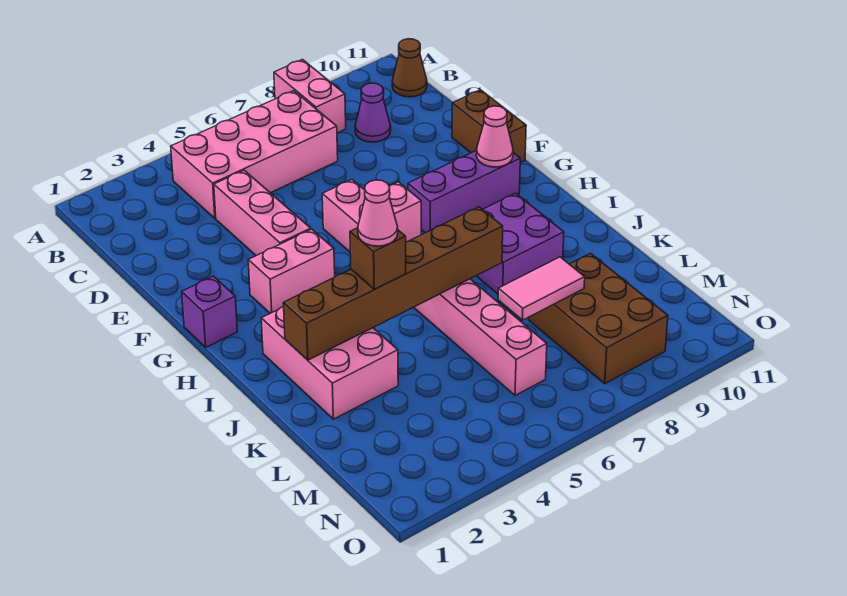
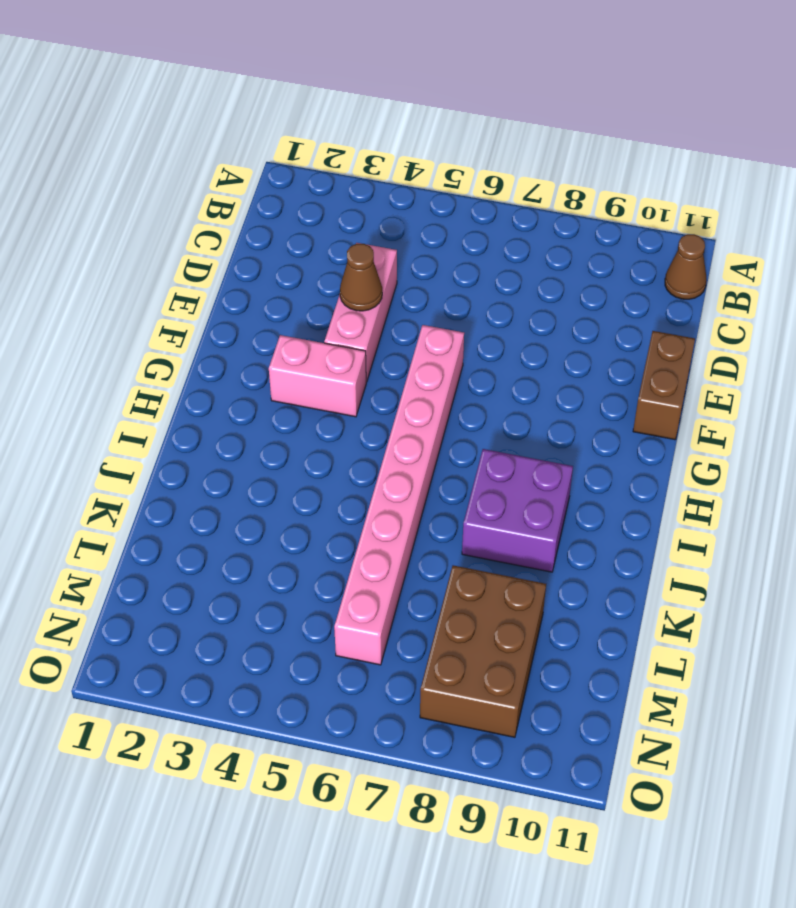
brown 1x1 cone [340,244,382,311] -> none
none -> pink 1x2 brick [274,60,346,133]
none -> pink 2x4 brick [171,91,338,219]
none -> purple 1x1 cone [355,83,391,142]

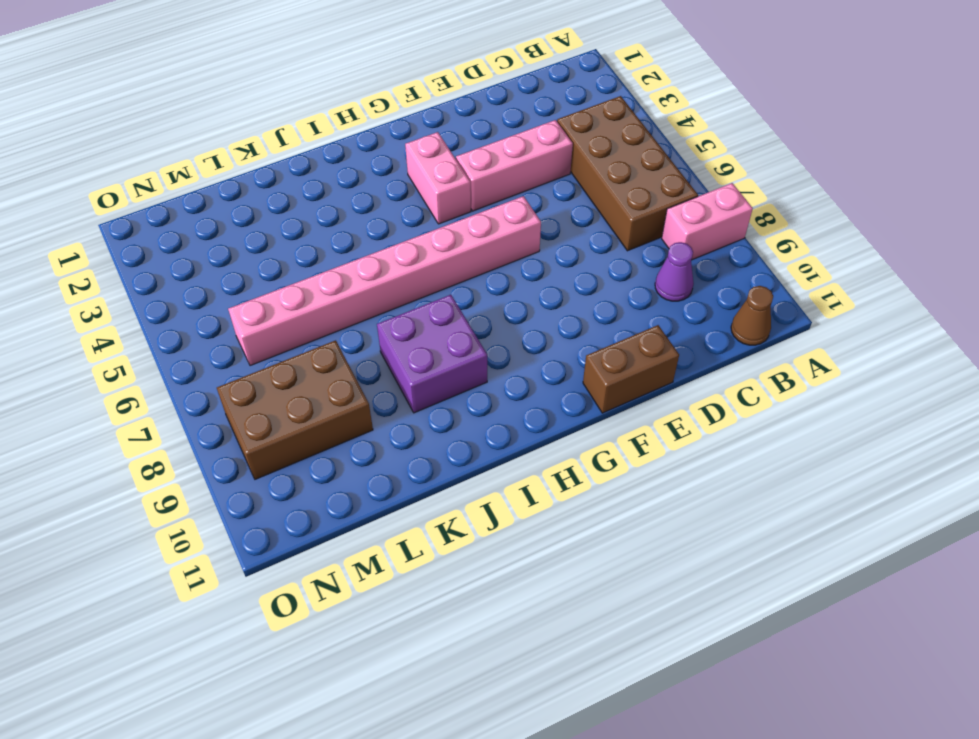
brown 2x4 brick [557,96,698,251] -> pink 2x4 brick [171,91,338,219]
none -> purple 1x1 brick [182,276,237,347]
none -> purple 1x3 brick [408,150,520,233]
none -> pink 2x3 brick [261,307,398,419]

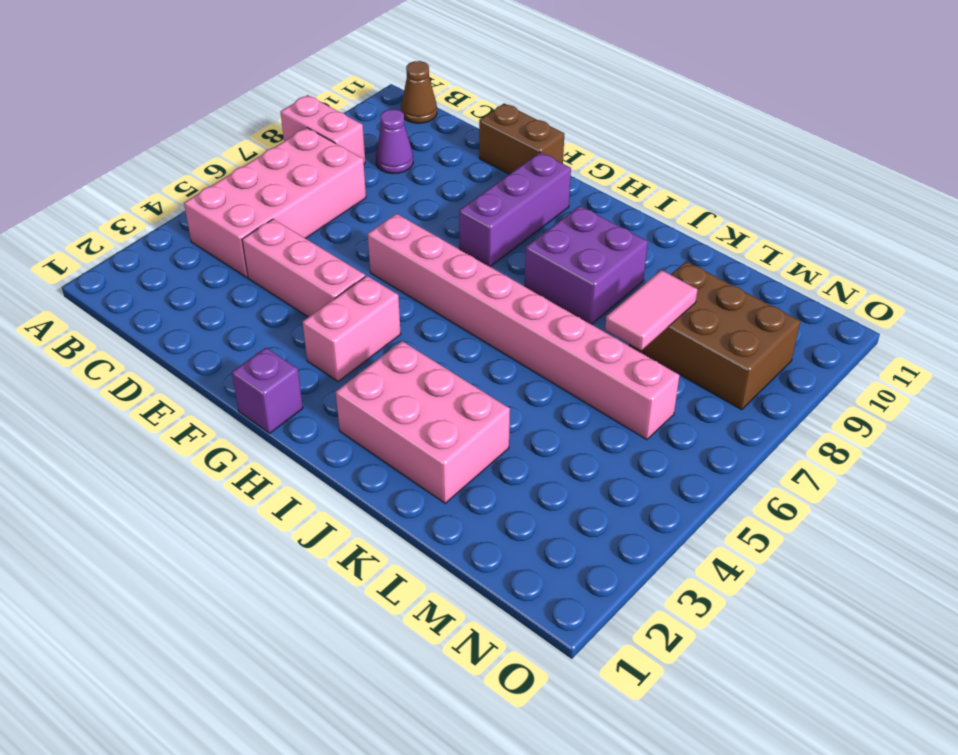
none -> pink 1x1 cone [476,106,513,167]
none -> pink 1x1 brick [389,182,421,242]
none -> brown 1x6 brick [283,207,503,360]

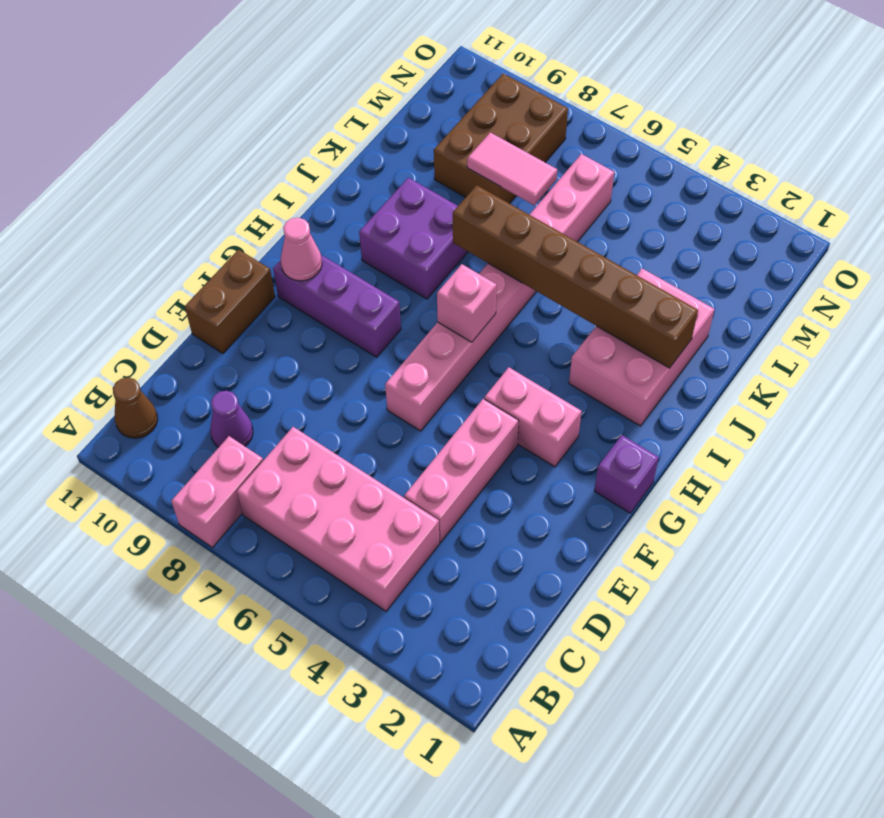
none -> brown 1x1 brick [350,228,406,289]
none -> pink 1x1 cone [358,180,398,246]

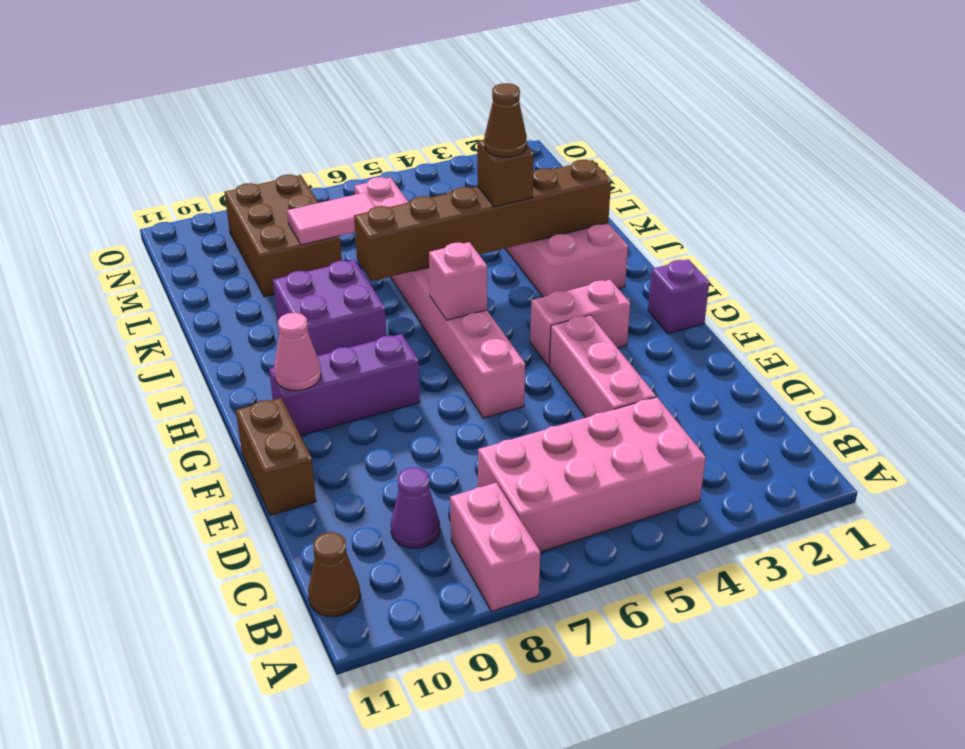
brown 1x1 cone [484,83,527,157] -> pink 1x1 cone [358,180,398,246]

